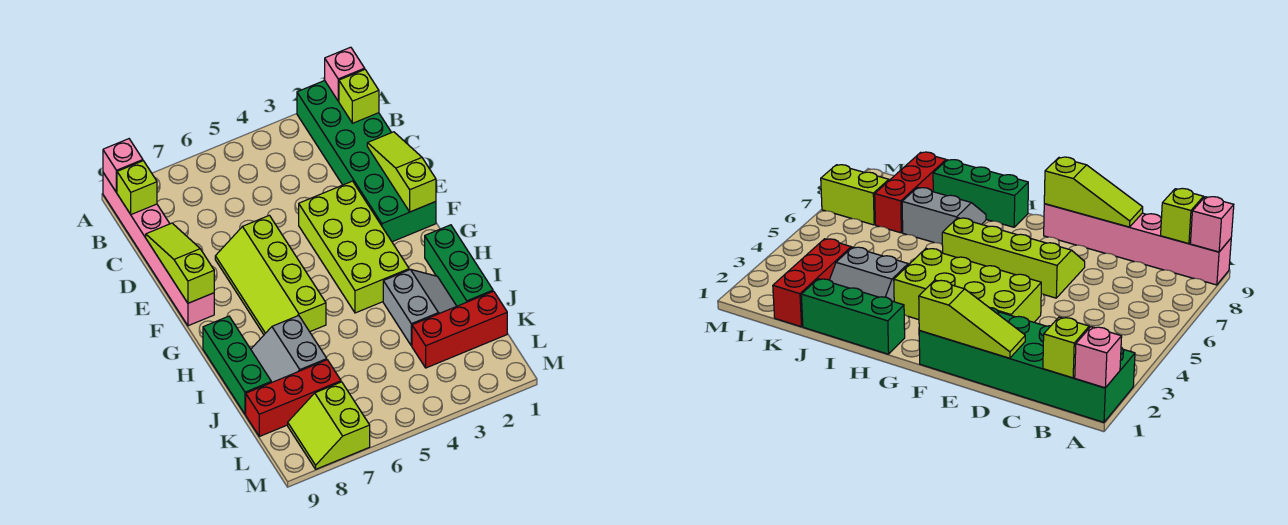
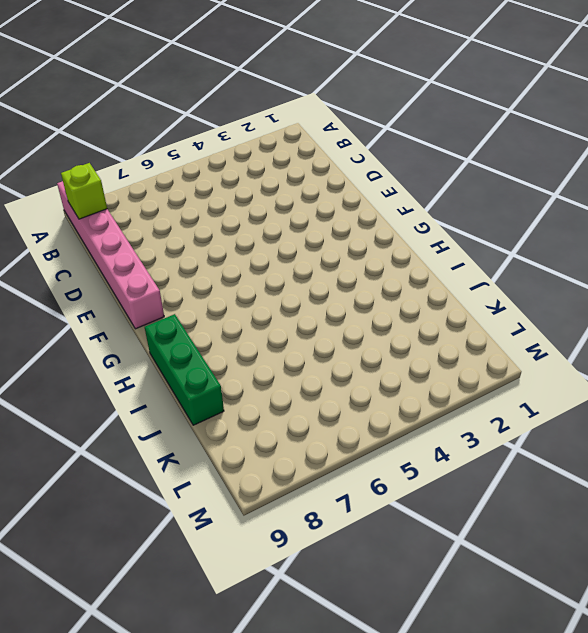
none -> green 2x6 brick [297,81,436,242]
none -> lime 2x4 brick [299,181,409,313]
none -> lime 2x4 slope [215,215,326,334]

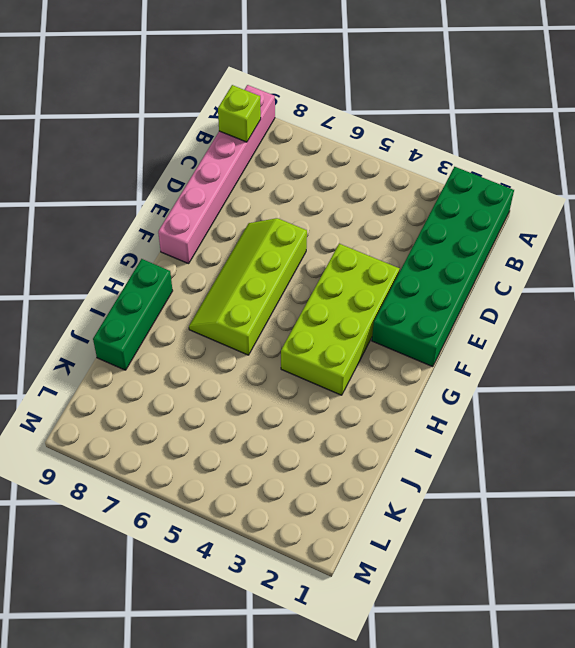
none -> green 1x3 brick [425,225,493,306]
none -> grey 2x2 slope [383,270,457,346]
none -> grey 2x2 slope [251,316,327,383]

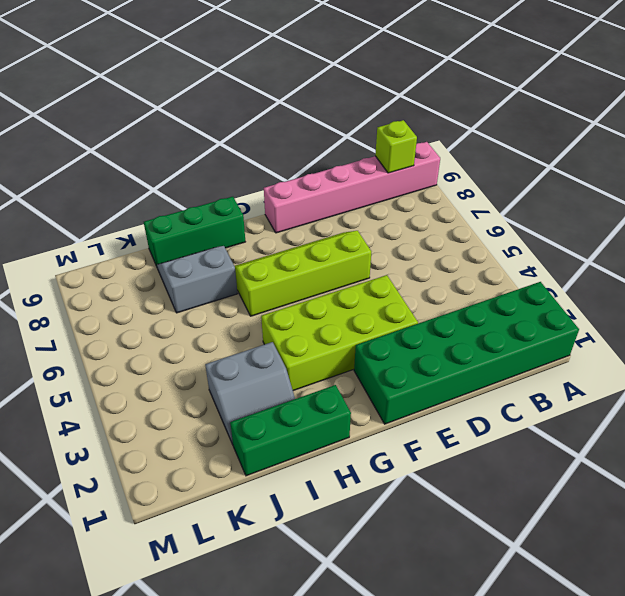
none -> red 1x3 brick [412,291,507,368]
none -> red 1x3 brick [246,360,341,436]
none -> lime 2x2 slope [288,382,370,469]

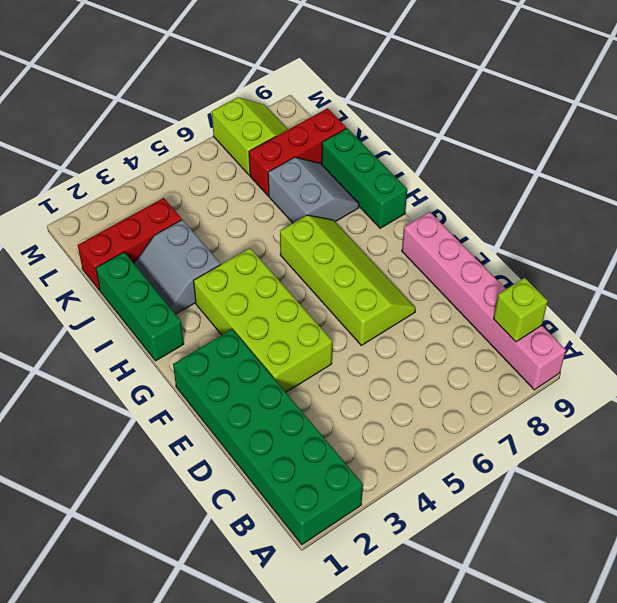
none -> pink 1x1 brick [325,47,365,101]
none -> pink 1x1 brick [103,139,143,193]
none -> lime 1x1 brick [339,70,379,123]

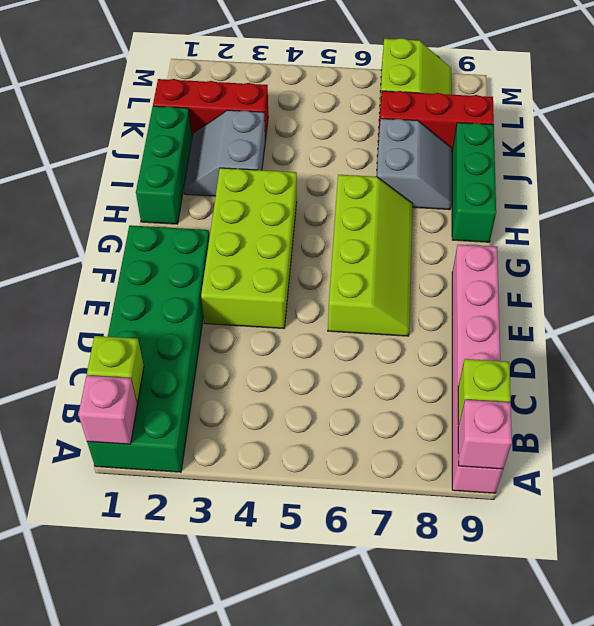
none -> lime 1x3 slope [367,132,436,212]
none -> lime 1x3 slope [146,223,214,303]

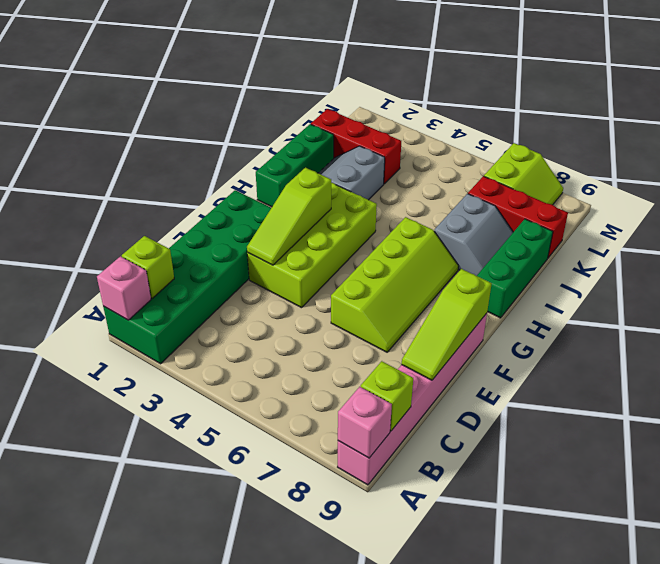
lime 1x3 slope [247,168,331,265] -> lime 1x3 slope moved to [367,132,436,212]

